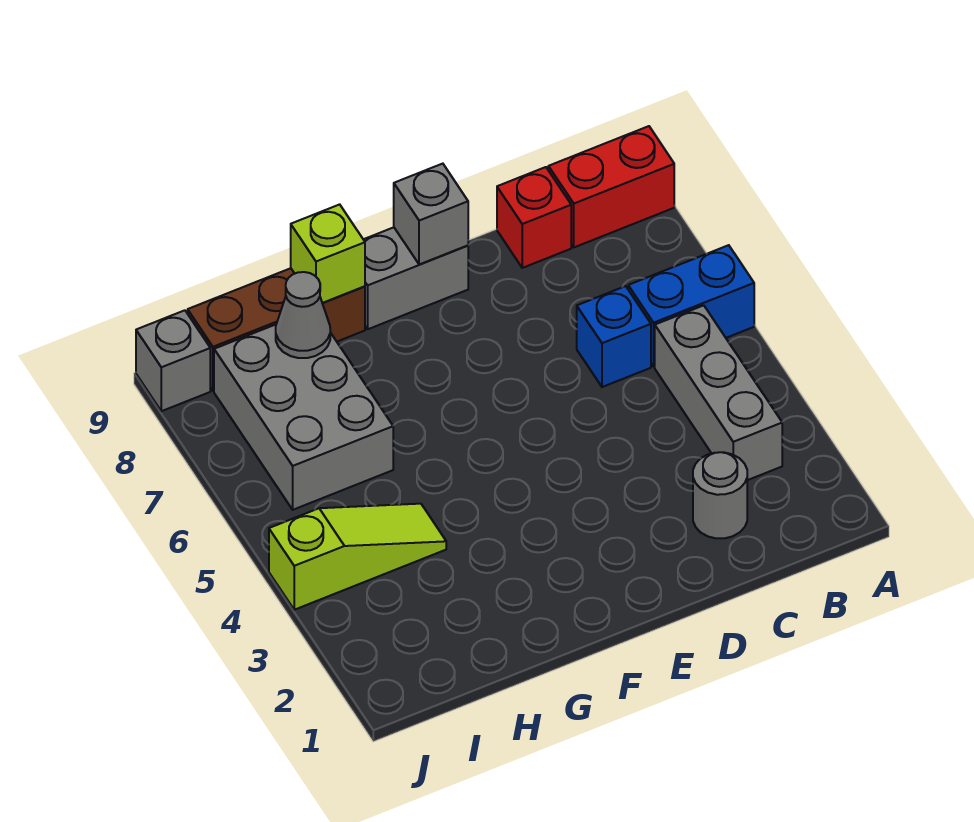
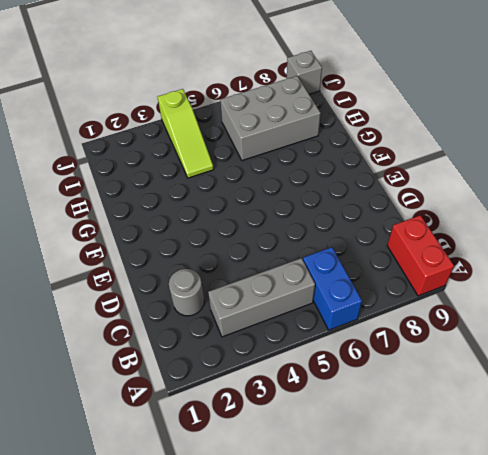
none -> blue 1x1 brick [577,286,651,387]
none -> red 1x1 brick [497,167,571,268]
none -> grey 1x2 brick [363,227,468,329]

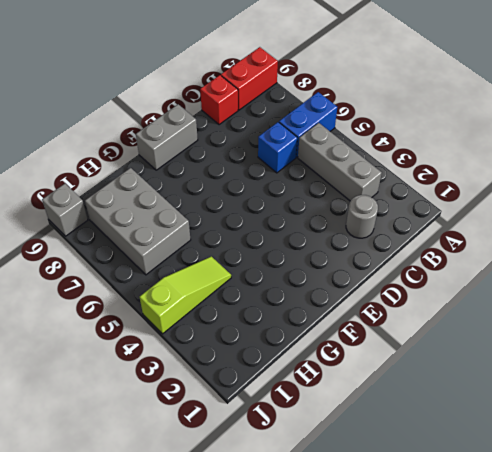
none -> brown 1x3 brick [188,268,365,391]
none -> grey 1x1 brick [394,164,468,265]
none -> lime 1x1 brick [291,204,365,303]

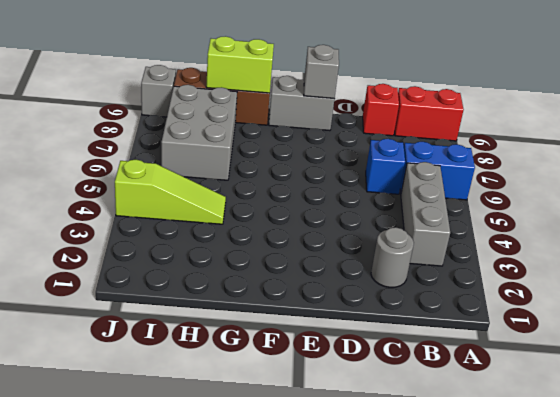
lime 1x2 brick [206,36,274,93] -> lime 1x1 brick [291,204,365,303]
none -> grey 1x1 cone [276,272,330,358]

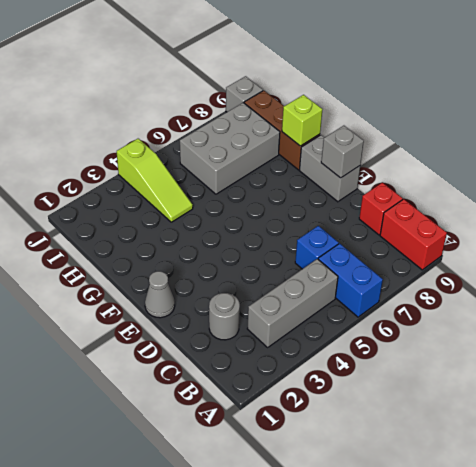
grey 1x1 cone [145,271,175,318] -> grey 1x1 cone moved to [276,272,330,358]

